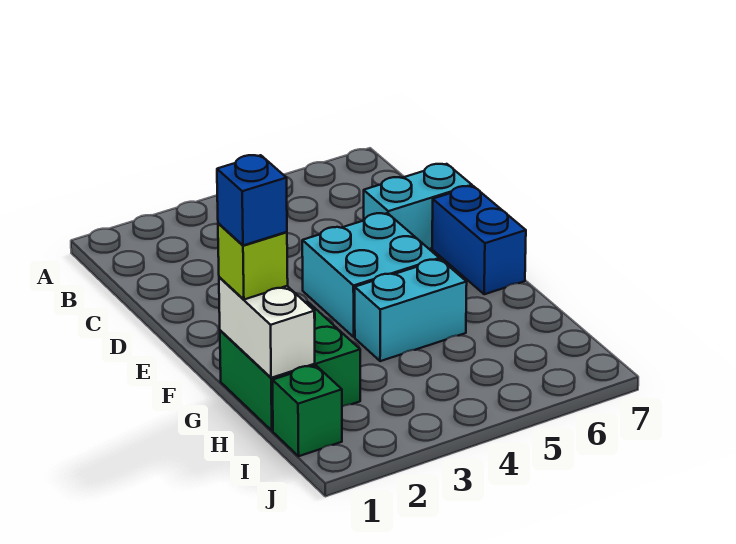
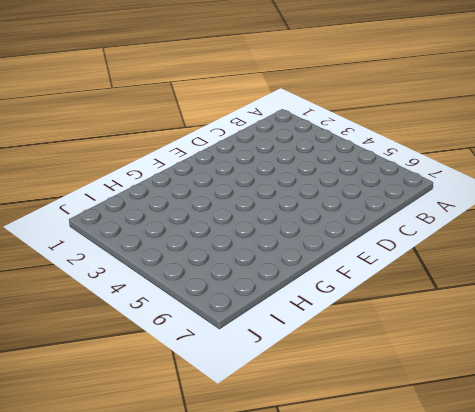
none -> cyan 1x2 brick [364,164,472,249]
none -> cyan 2x2 brick [302,213,439,337]

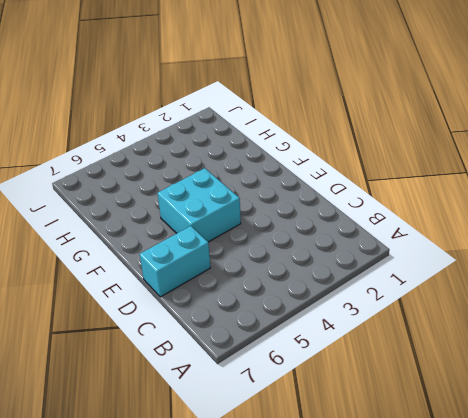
none -> blue 1x2 brick [432,186,526,294]
none -> green 2x2 brick [220,302,360,431]

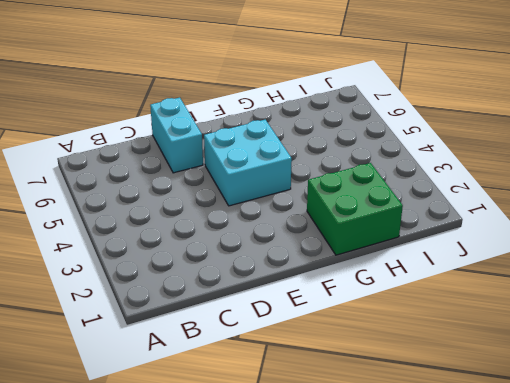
none -> blue 1x2 brick [432,186,526,294]
none -> cyan 1x2 brick [355,259,467,361]

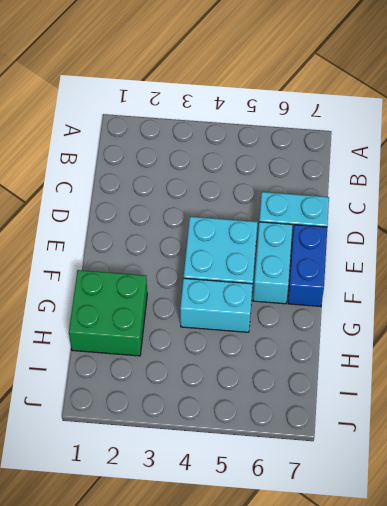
cyan 1x2 brick [253,222,292,304] -> none
none -> green 1x1 brick [272,366,342,456]
none -> white 1x2 brick [219,277,315,378]

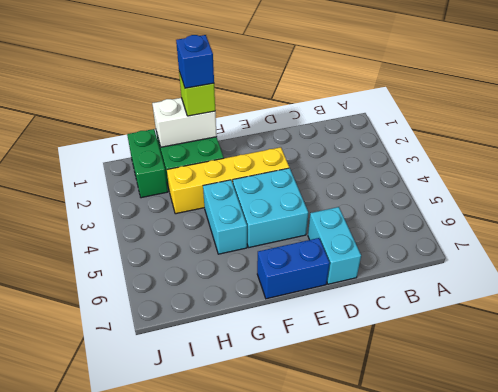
yellow 1x4 brick [167,147,289,214] -> none
green 1x2 brick [127,129,168,198] -> green 1x1 brick [272,366,342,456]

